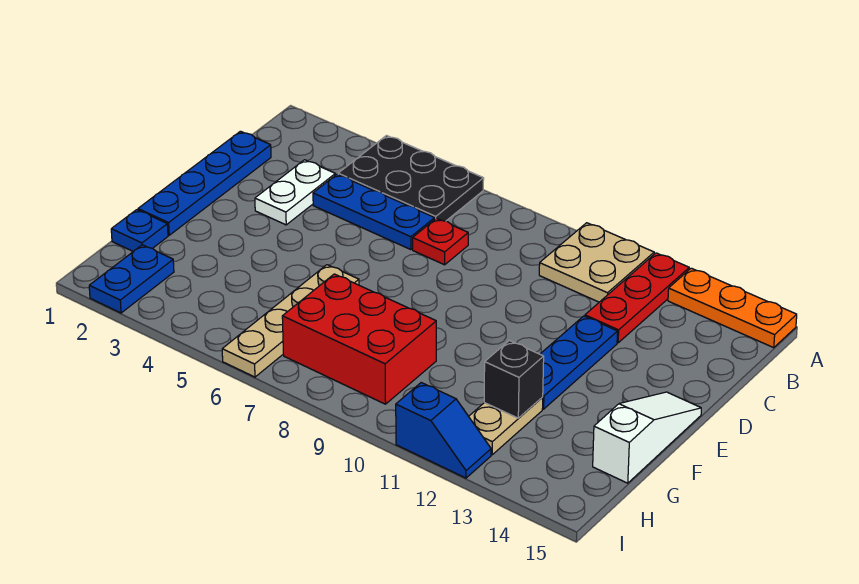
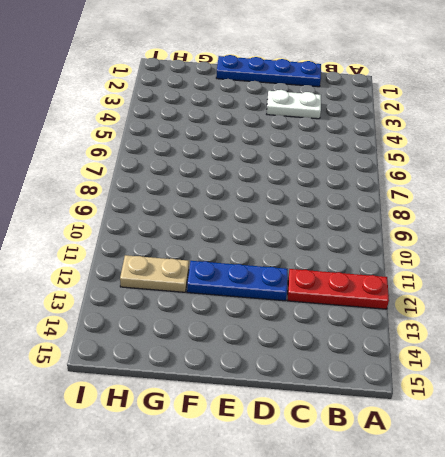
none -> black 2x3 plate [338,136,484,221]
none -> tan 2x2 plate [539,223,654,302]
none -> orange 1x3 plate [668,268,797,348]

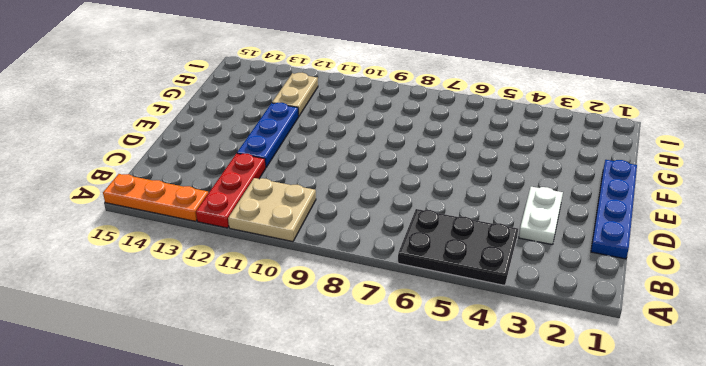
none -> blue 1x3 plate [313,174,435,250]
none -> red 1x1 plate [413,218,468,265]
none -> white 1x3 slope [593,392,701,483]

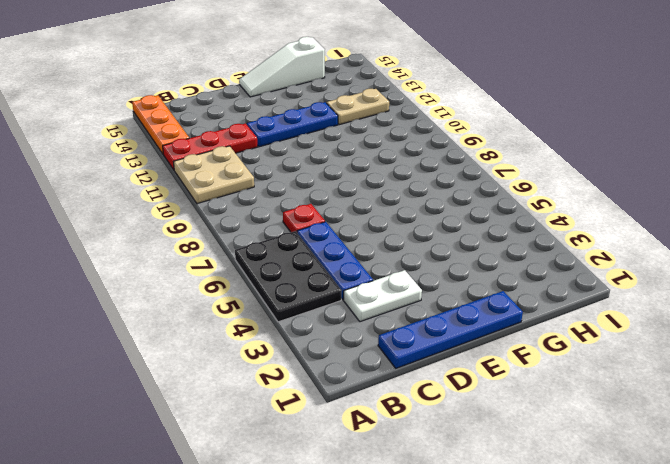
none -> tan 1x4 plate [222,265,359,377]
none -> blue 1x1 plate [111,210,168,252]
none -> red 2x3 brick [282,274,436,404]

